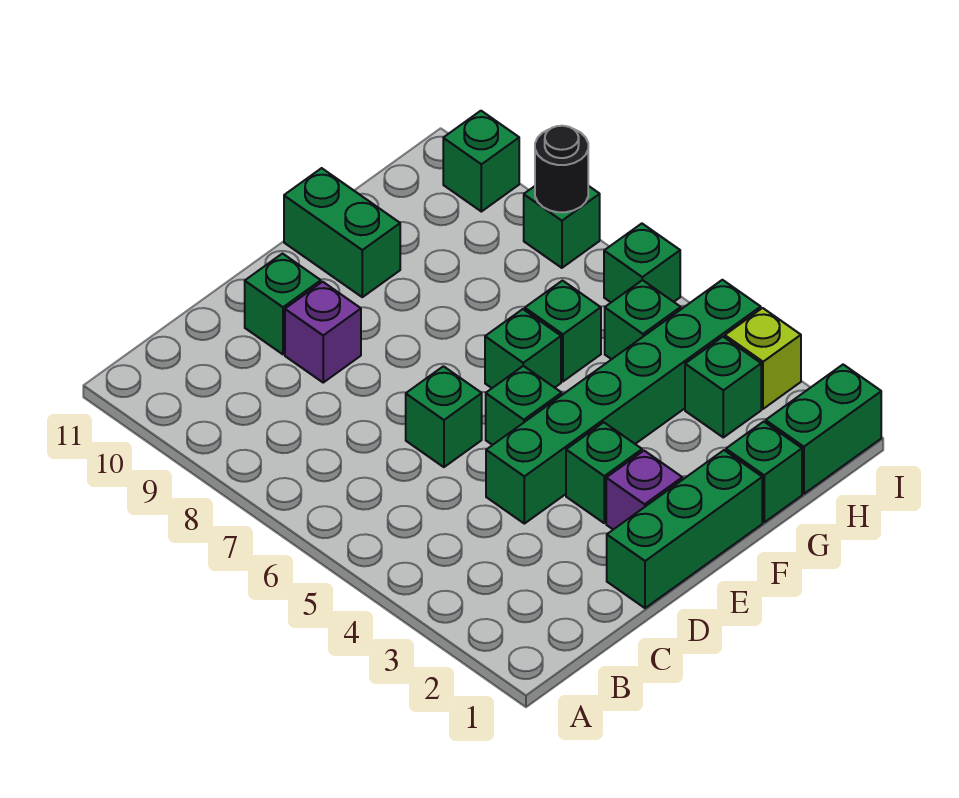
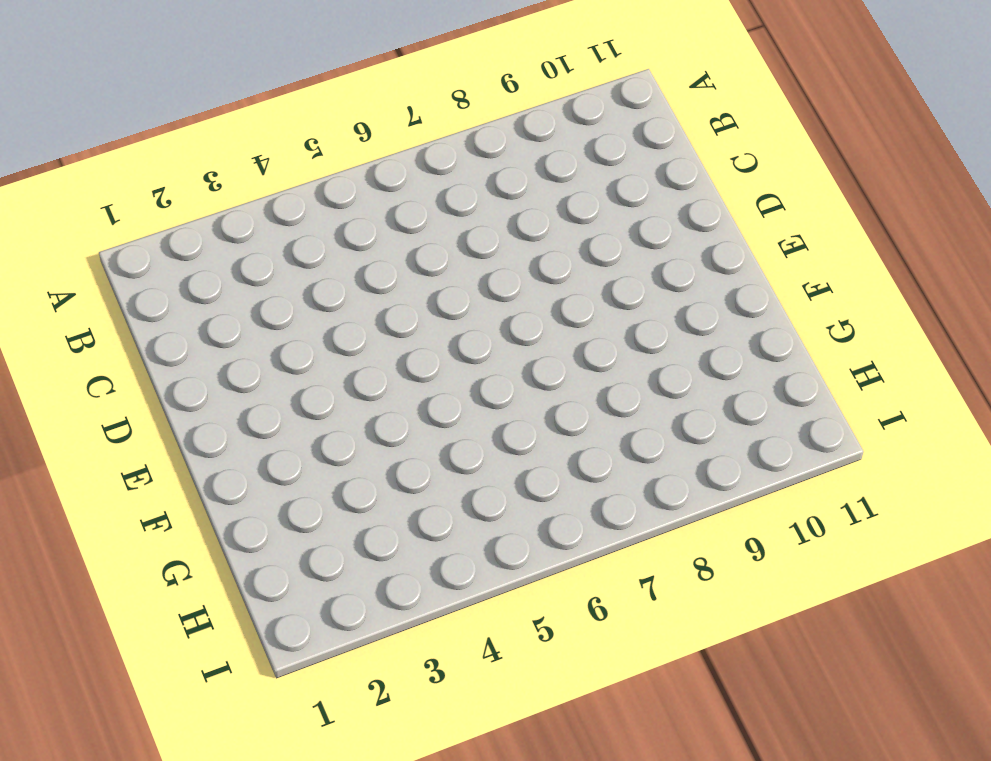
none -> green 1x3 brick [607,450,762,608]
none -> green 1x6 brick [486,280,761,524]
none -> green 1x1 brick [406,366,482,467]

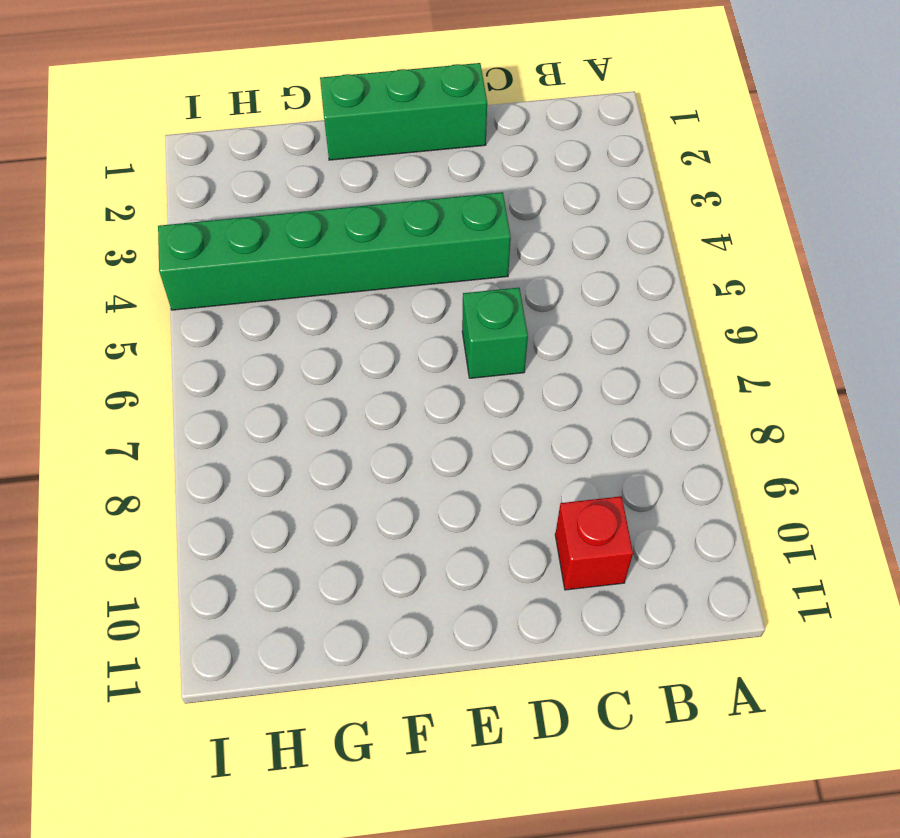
red 1x1 brick [555,496,633,590] -> none
none -> purple 1x1 brick [285,282,361,382]
none -> green 1x1 brick [245,254,321,354]
none -> purple 1x1 brick [606,451,682,530]

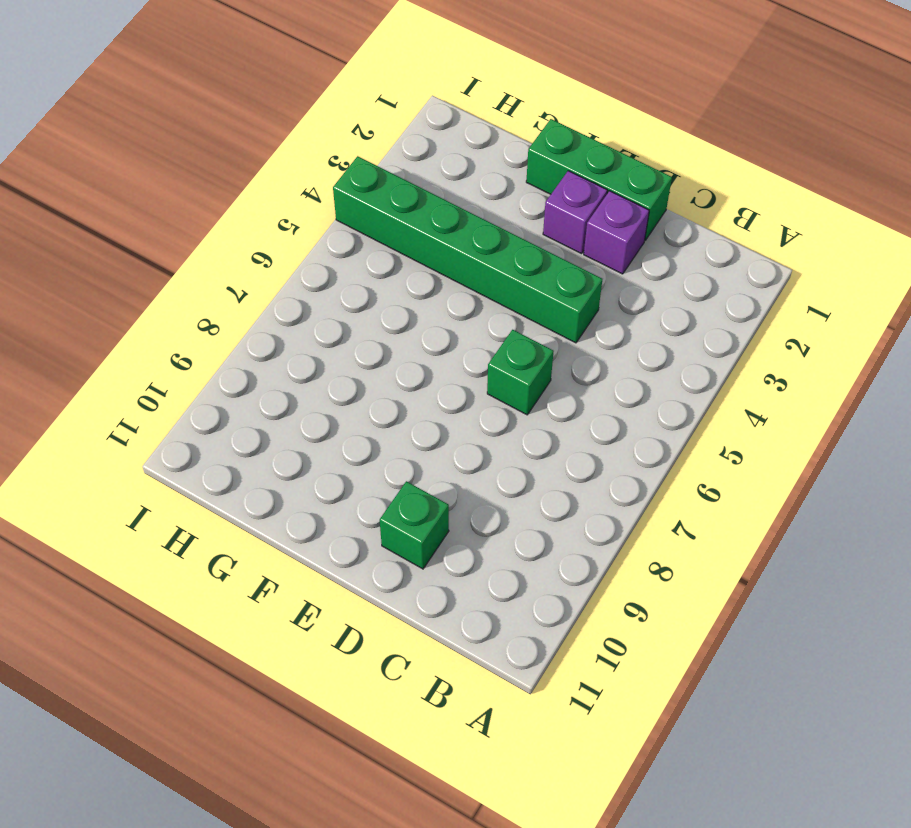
purple 1x1 brick [584,191,649,274] -> purple 1x1 brick moved to [285,282,361,382]
none -> green 1x1 brick [566,422,642,523]
none -> green 1x1 brick [486,366,562,445]
none -> green 1x1 brick [485,309,561,388]

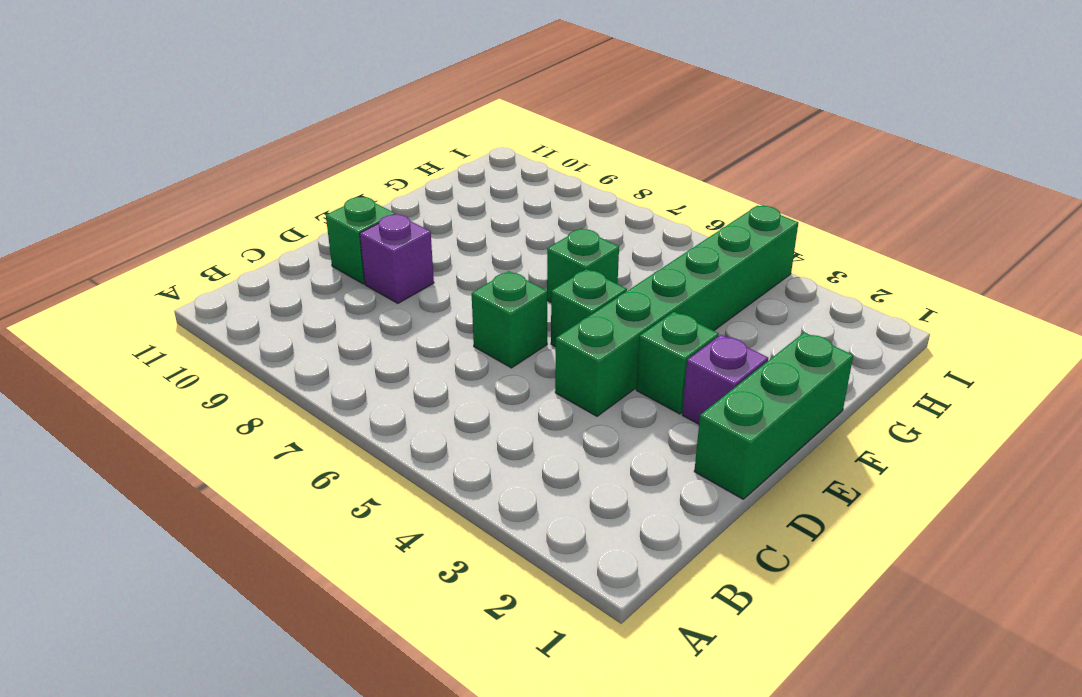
none -> green 1x2 brick [284,168,400,297]
none -> green 1x1 brick [726,422,802,522]
none -> green 1x1 brick [525,281,601,381]

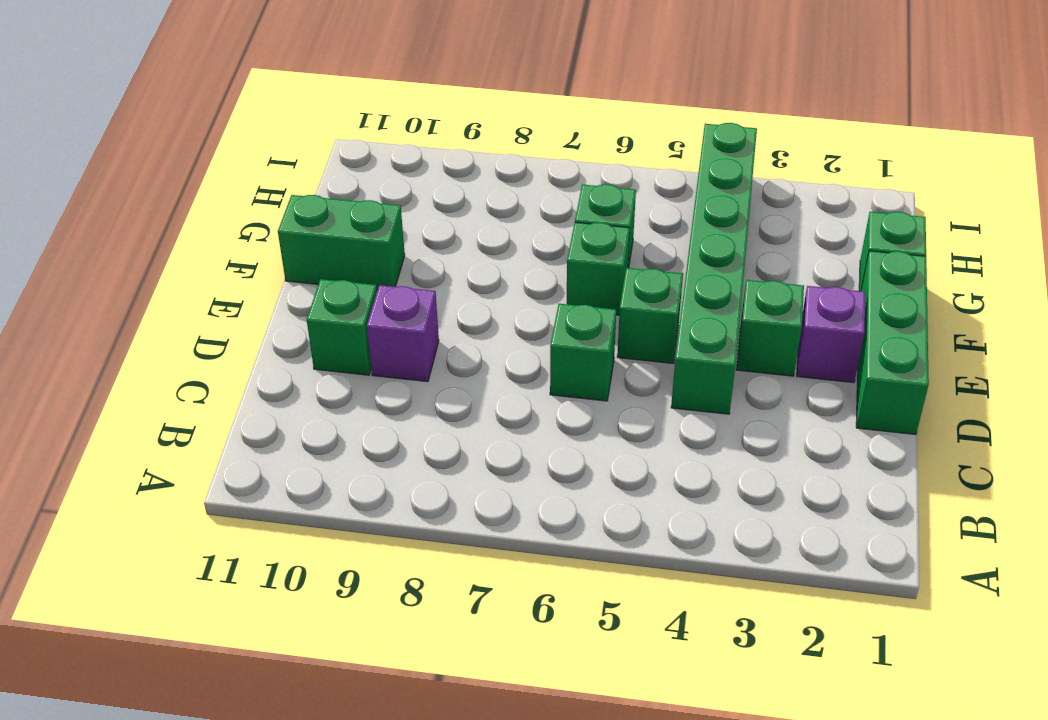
none -> green 1x2 brick [766,365,881,494]
none -> green 1x1 brick [685,337,761,437]
none -> green 1x1 brick [605,280,681,359]

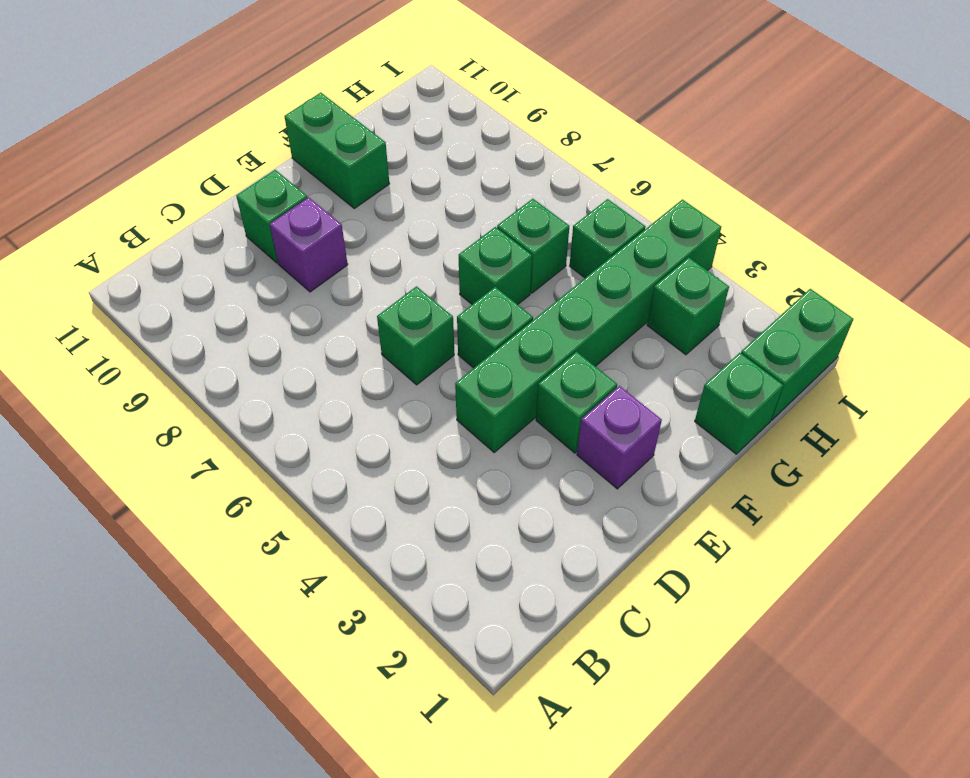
none -> green 1x3 brick [607,450,762,608]
none -> lime 1x1 brick [725,308,801,409]
none -> green 1x1 brick [604,224,680,302]

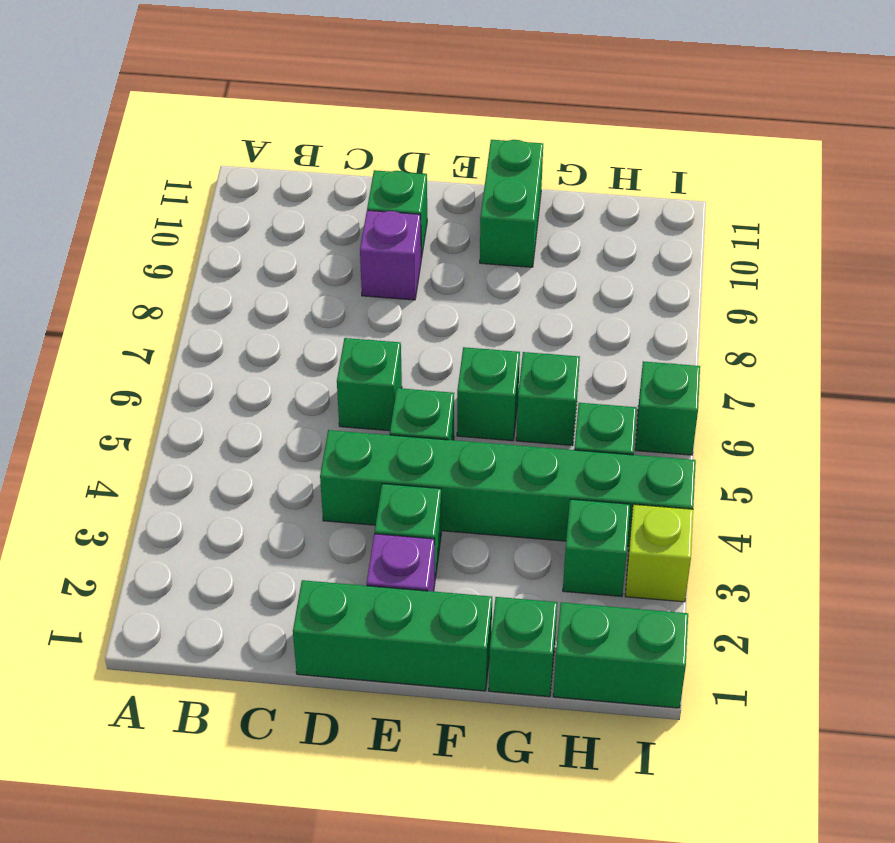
none -> green 1x1 brick [524,186,600,268]
none -> green 1x1 brick [443,111,519,212]
none -> black 1x1 round brick [535,126,588,212]

